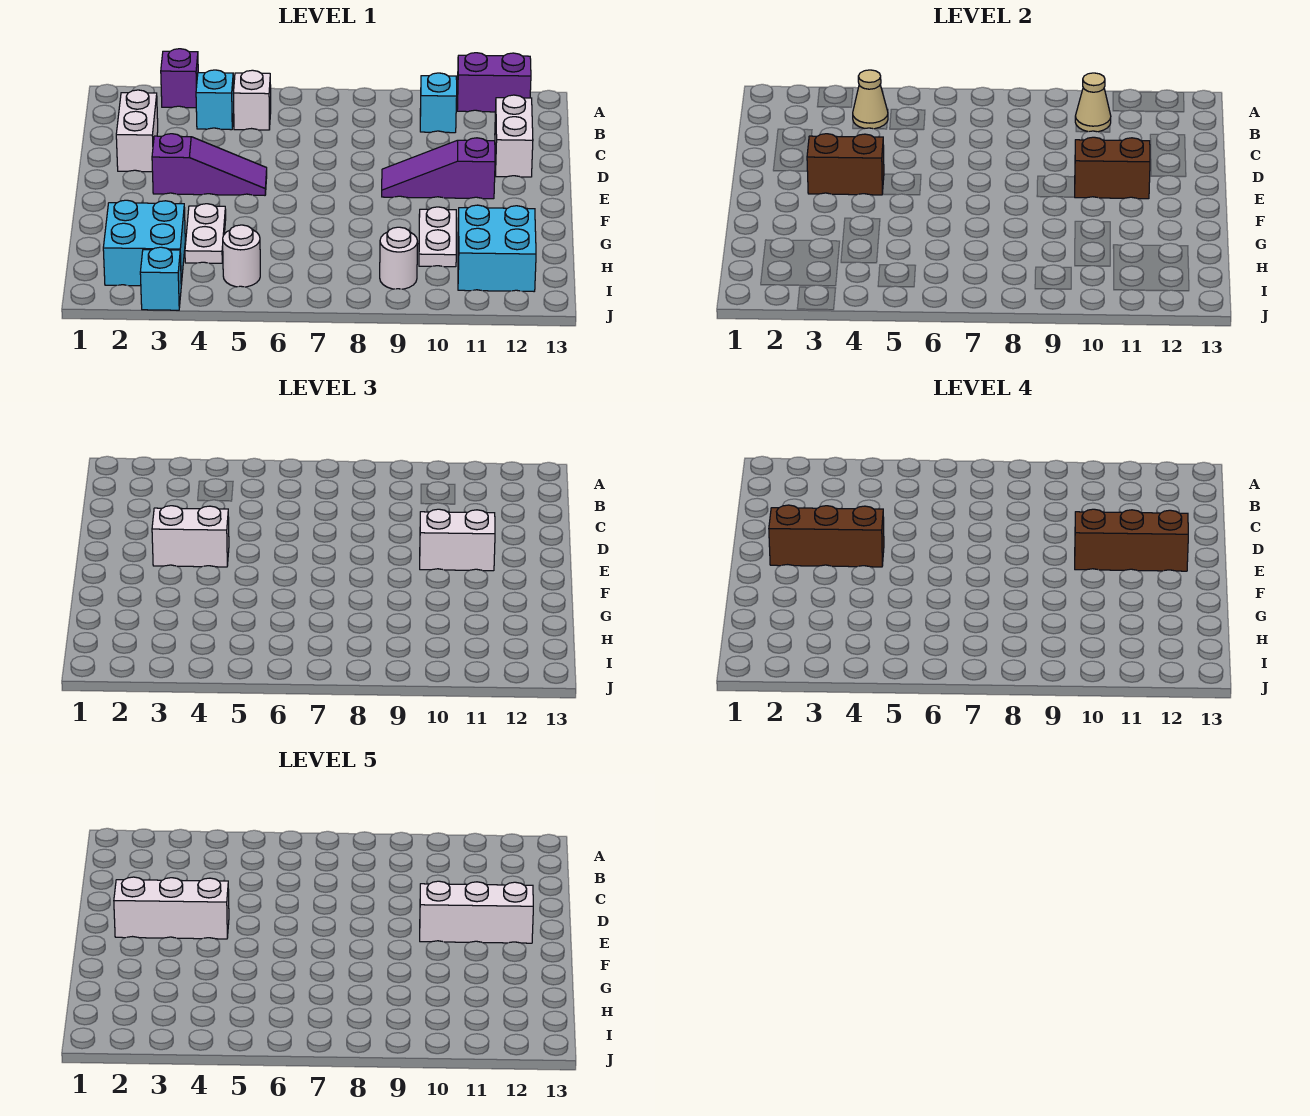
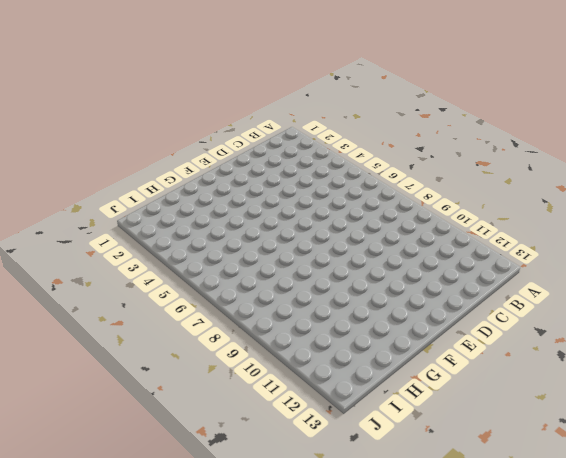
none -> purple 1x1 brick [161,49,198,108]
none -> purple 1x2 brick [457,53,531,112]
none -> cyan 1x1 brick [196,70,234,130]

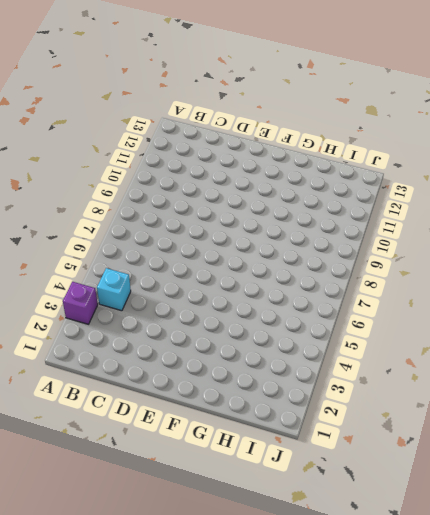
none -> purple 1x2 brick [457,53,531,112]
none -> white 1x1 brick [233,70,271,130]
none -> cyan 1x1 brick [420,73,457,133]

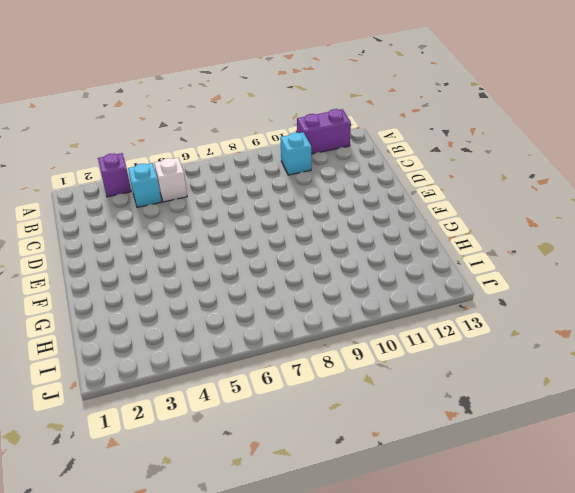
none -> white 1x2 brick [116,90,158,172]
none -> white 1x2 brick [495,95,533,177]
none -> purple 1x3 slope [152,134,267,195]

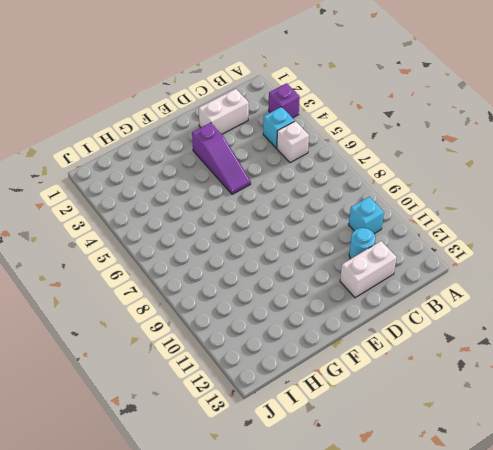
cyan 1x1 round brick [349,228,375,259] -> none
none -> purple 1x2 brick [457,53,531,112]
none -> purple 1x3 slope [382,138,495,199]
none -> white 1x2 plate [185,204,226,263]

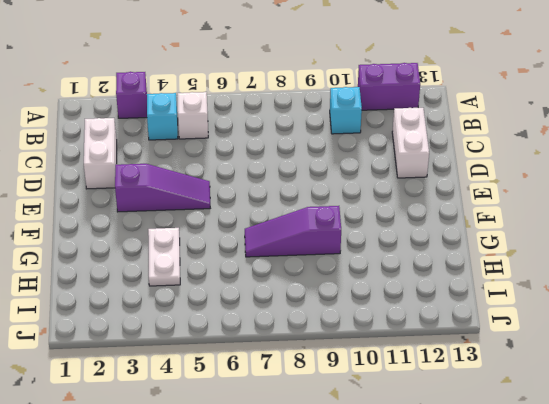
purple 1x3 slope [245,206,341,257] -> purple 1x3 slope moved to [382,138,495,199]
none -> white 1x2 plate [419,207,456,267]
none -> cyan 2x2 brick [103,200,185,286]
none -> cyan 2x2 brick [458,205,536,291]

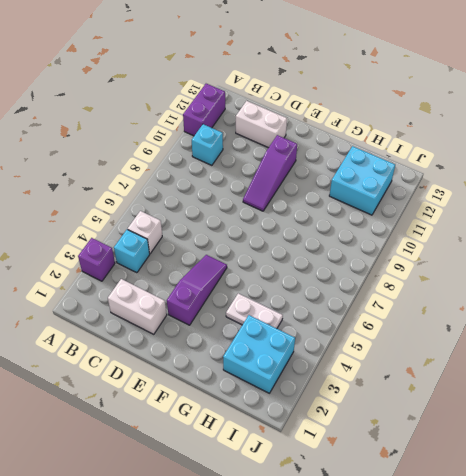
none -> white 1x2 plate [419,207,456,267]
none -> white 1x1 round brick [223,225,260,287]
none -> white 1x1 round brick [380,227,418,289]

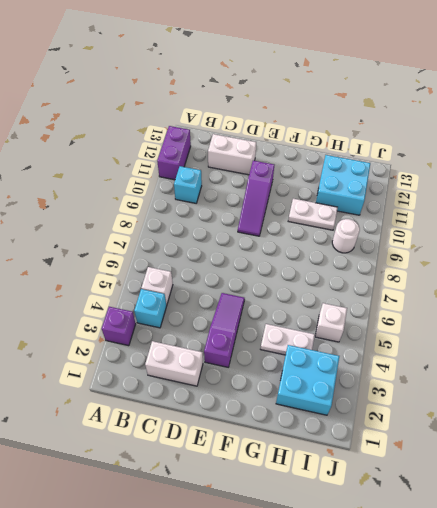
white 1x1 brick [315,303,347,342] -> white 1x1 round brick [223,225,260,287]
none -> cyan 1x1 brick [140,247,181,310]
none -> tan 1x1 cone [853,70,888,129]
none -> tan 1x1 cone [1075,73,1111,132]

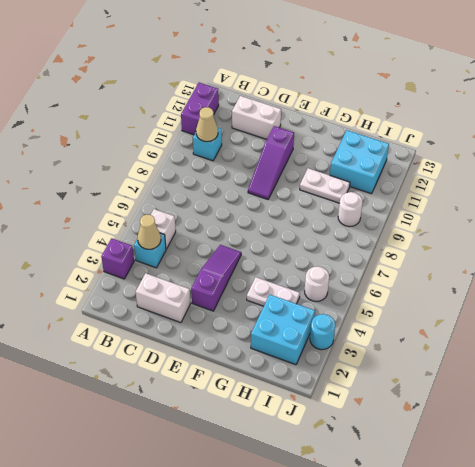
cyan 1x1 round brick [310,314,335,350] -> cyan 1x1 brick [140,247,181,310]
none -> brown 1x2 brick [807,134,884,195]
none -> brown 1x2 brick [1075,137,1150,199]
none -> white 1x2 brick [152,506,229,567]

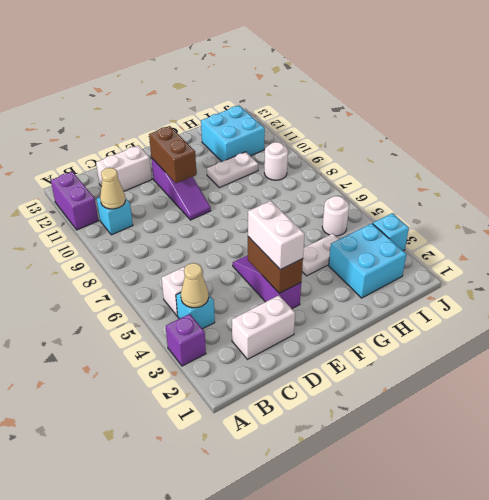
none -> white 1x2 brick [420,509,495,571]
none -> brown 1x3 brick [769,505,884,567]
none -> brown 1x3 brick [1075,509,1188,571]

